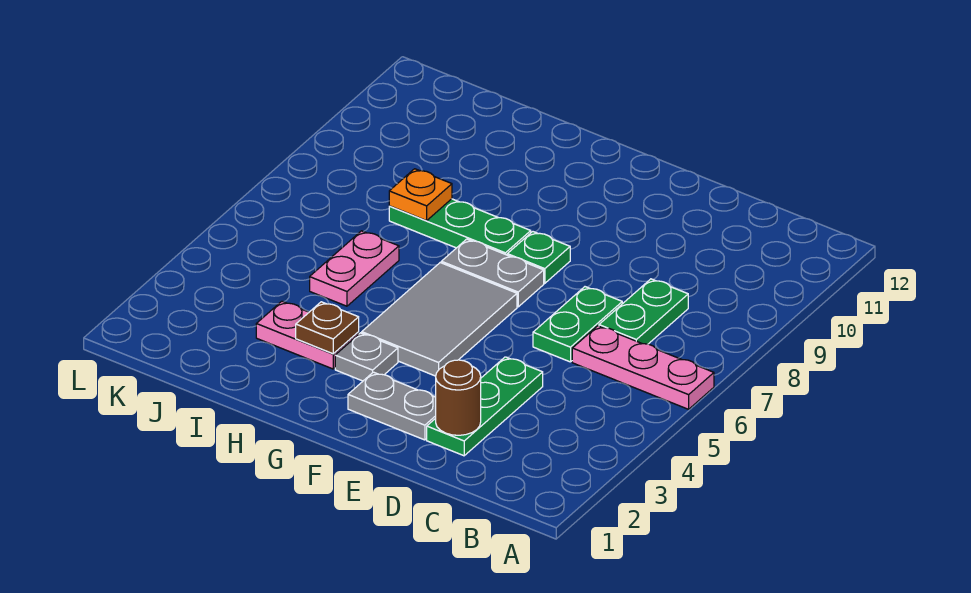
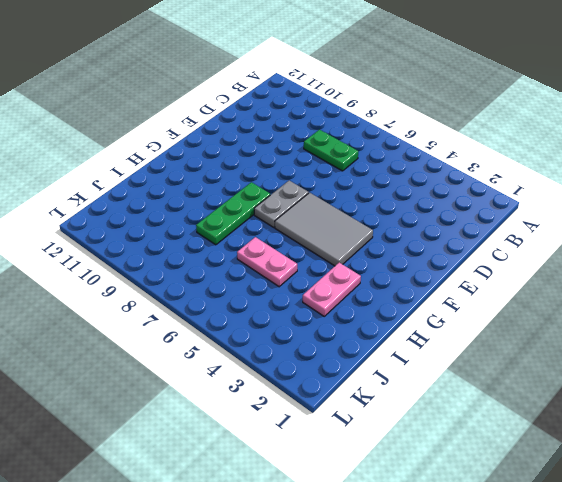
none -> pink 1x3 plate [572,326,714,409]
none -> green 1x3 plate [427,357,543,456]
none -> green 1x2 plate [533,287,622,362]

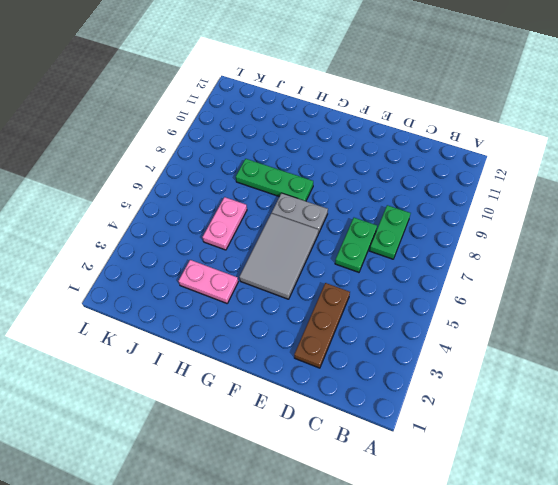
brown 1x3 plate [294,283,350,368] -> green 1x3 plate [427,357,543,456]
none -> pink 1x3 plate [572,326,714,409]
none -> grey 1x2 plate [348,372,436,440]
none -> green 1x1 plate [507,232,570,283]

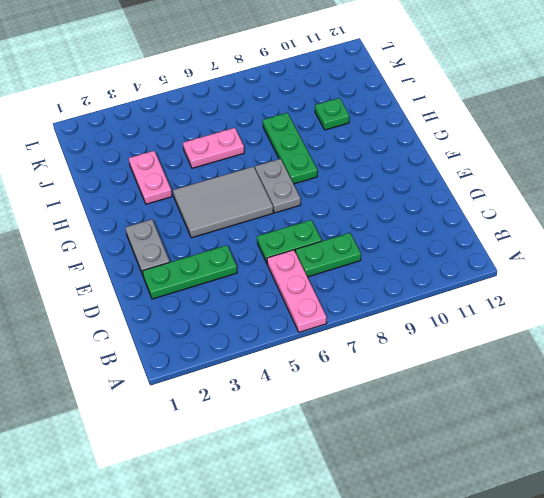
green 1x1 plate [315,98,349,130] -> green 1x1 plate moved to [507,232,570,283]
none -> grey 1x1 plate [335,333,398,381]
none -> brown 1x1 round brick [436,360,481,435]
none -> brown 1x1 plate [296,302,359,354]

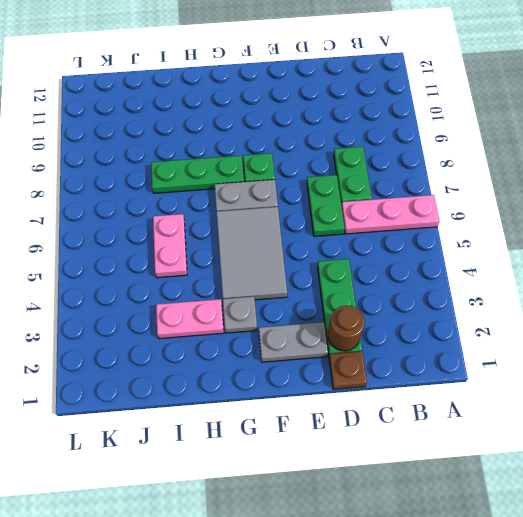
brown 1x1 plate [329,351,367,389] -> brown 1x1 plate moved to [296,302,359,354]
none -> orange 1x1 plate [389,169,452,221]

